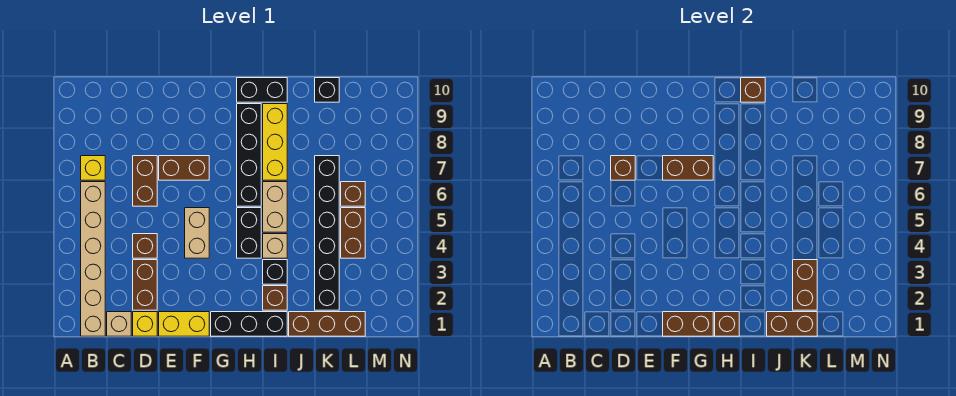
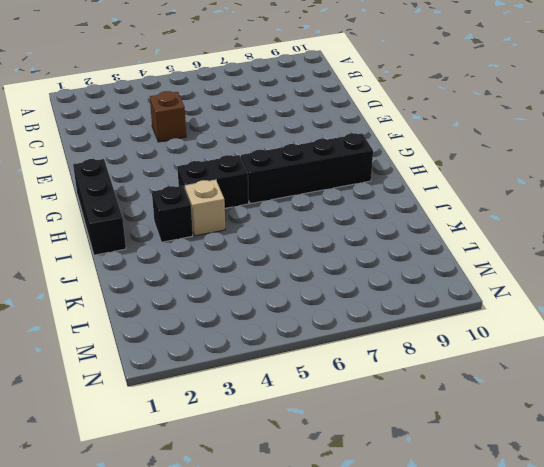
none -> tan 1x6 brick [81,182,105,336]
none -> yellow 1x1 brick [81,156,105,180]
none -> tan 1x1 brick [107,312,131,336]
none -> yellow 1x1 brick [133,312,157,336]

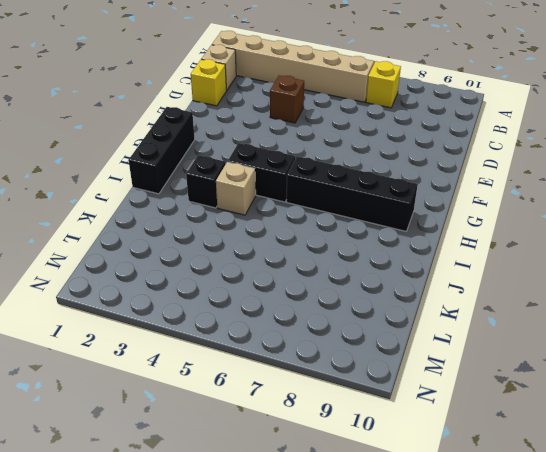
none -> brown 1x2 brick [133,260,157,310]
none -> brown 1x2 brick [133,156,157,206]
none -> yellow 1x2 brick [159,312,209,336]
none -> brown 1x2 brick [159,156,209,180]

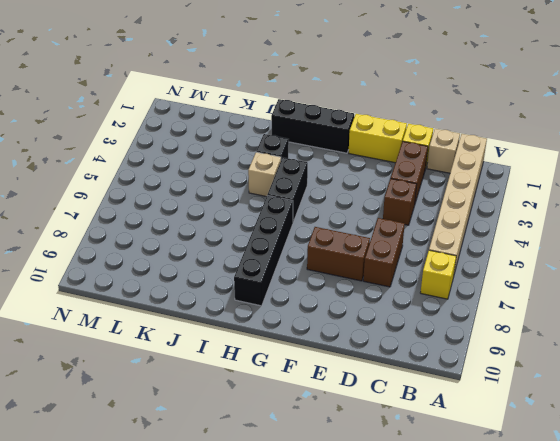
none -> tan 1x2 brick [185,208,209,258]
none -> black 1x2 brick [237,78,287,102]
none -> brown 1x1 brick [263,286,287,310]
none -> tan 1x2 brick [263,182,287,232]

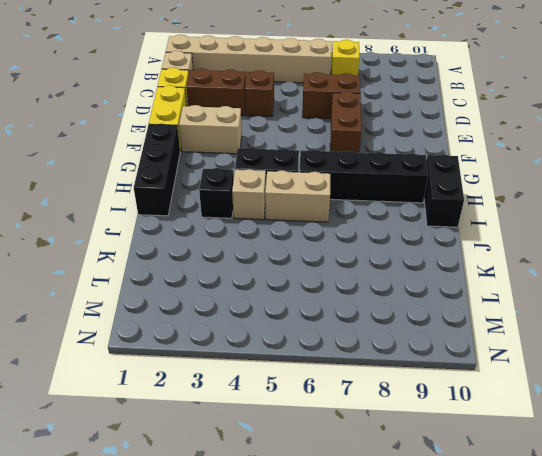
tan 1x2 brick [179,105,242,154] -> tan 1x2 brick moved to [185,208,209,258]
none -> brown 1x1 brick [263,286,287,310]
none -> yellow 1x3 brick [263,104,287,180]
none -> brown 1x3 brick [289,312,365,336]
none -> black 1x6 brick [315,156,339,310]

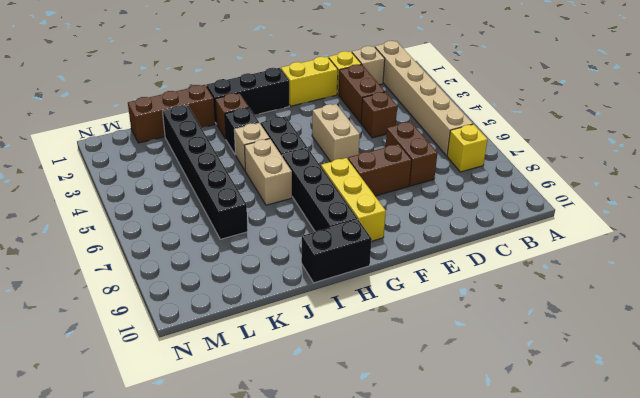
yellow 1x3 brick [321,158,386,241] -> yellow 1x3 brick moved to [263,104,287,180]
none -> black 1x1 brick [315,78,339,102]
none -> brown 1x2 brick [341,208,365,258]
none -> brown 1x1 brick [341,182,365,206]
none -> brown 1x1 brick [611,156,635,180]

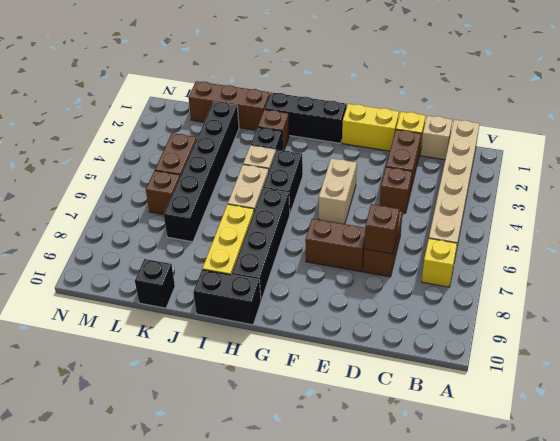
none -> brown 1x2 brick [663,312,713,336]
none -> brown 1x2 brick [663,156,713,180]
none -> brown 1x1 brick [715,312,739,336]
none -> brown 1x1 brick [741,78,765,102]

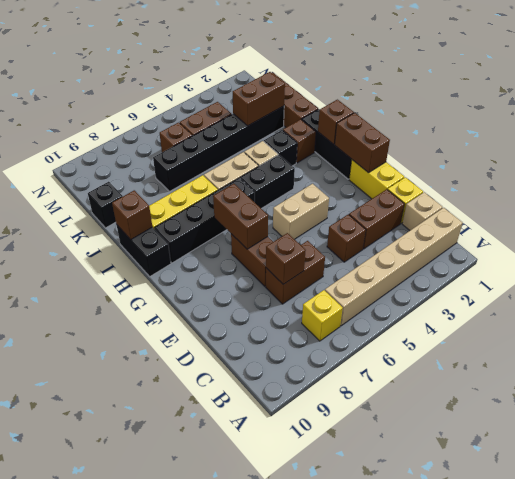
none -> brown 1x2 brick [767,312,817,336]

